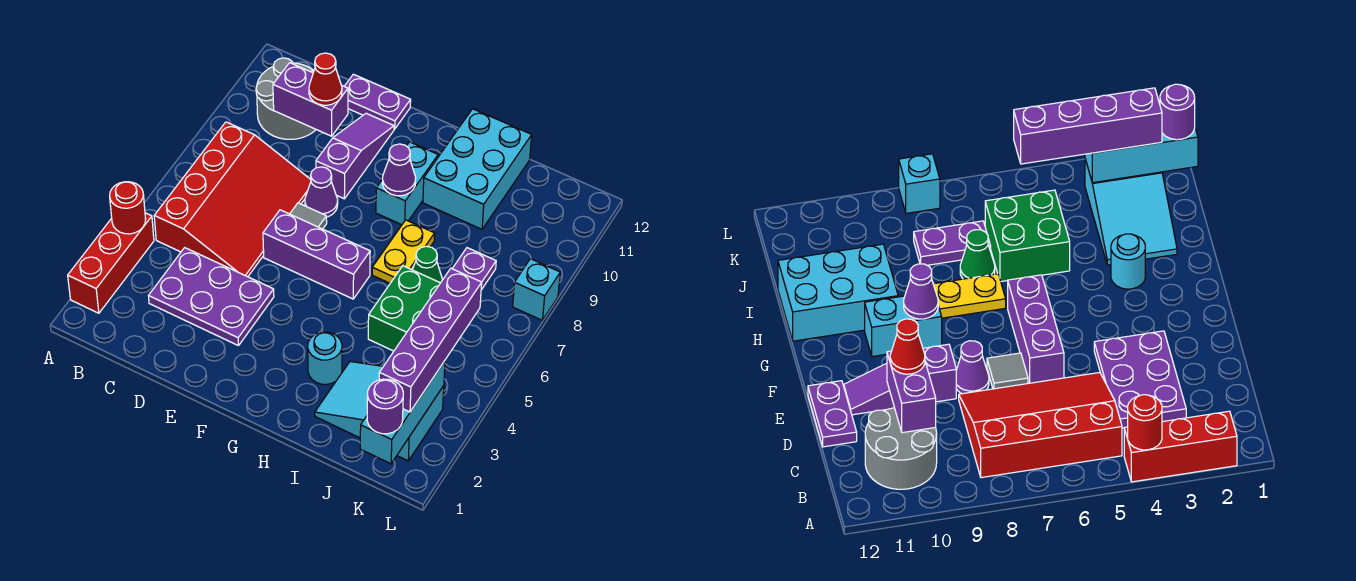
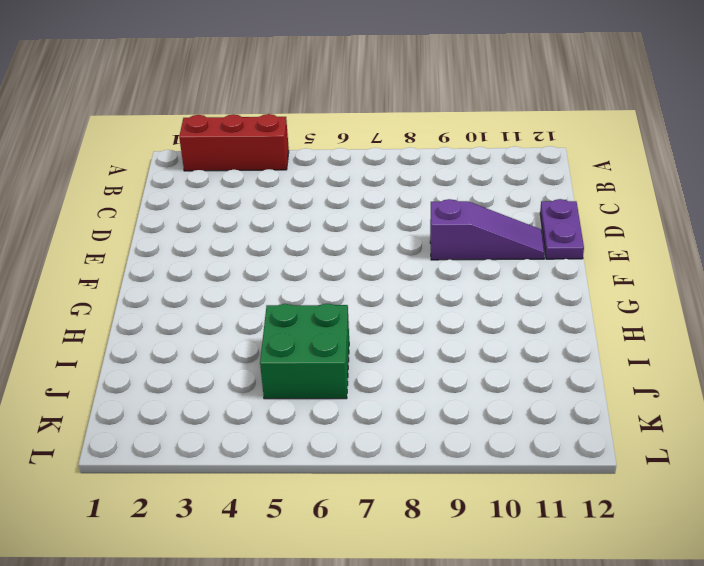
none -> red 3x4 slope [154,122,311,277]
none -> grey 2x2 round brick [256,58,316,139]
none -> purple 2x3 plate [149,248,274,346]

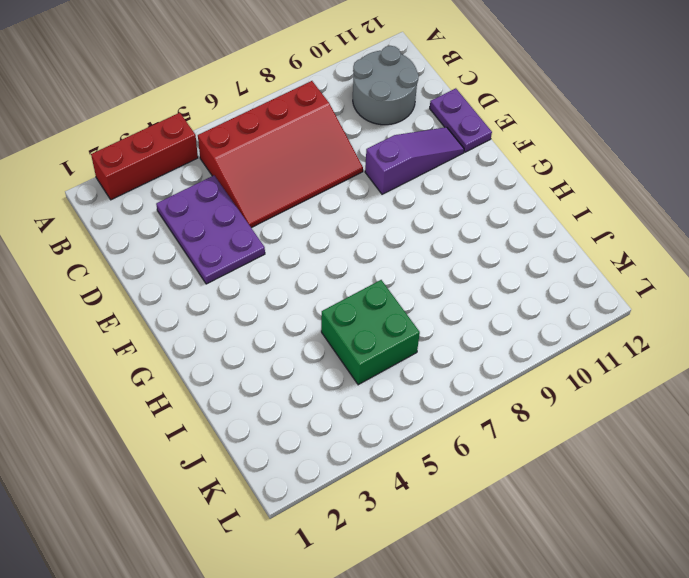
none -> purple 1x3 brick [263,210,370,299]
none -> grey 1x1 tile [290,203,327,229]
none -> purple 1x1 cone [305,167,338,217]

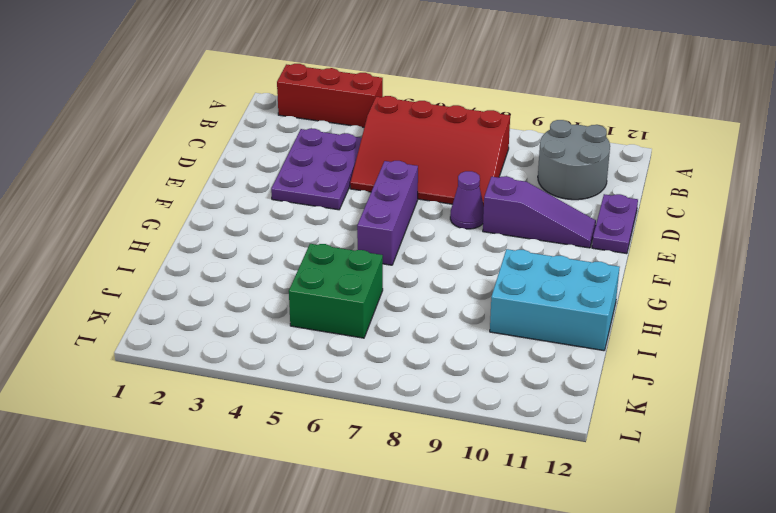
none -> grey 1x1 tile [290,203,327,229]
none -> cyan 1x2 brick [376,142,438,225]
none -> cyan 1x1 round brick [308,332,342,384]

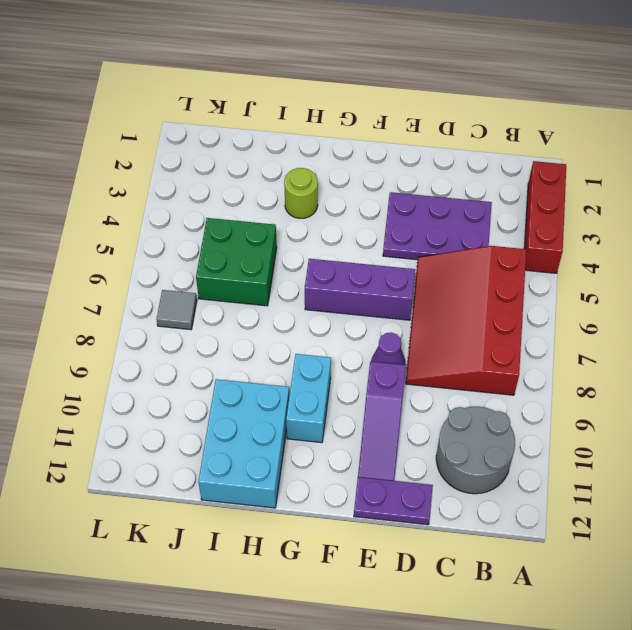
lime 1x1 round brick [284,168,318,218] -> cyan 1x1 round brick [308,332,342,384]
grey 1x1 tile [157,290,197,330] -> grey 1x1 tile moved to [290,203,327,229]
none -> yellow 1x2 plate [372,220,435,283]
none -> cyan 2x3 slope [315,362,444,461]
none -> green 1x1 cone [412,246,442,283]

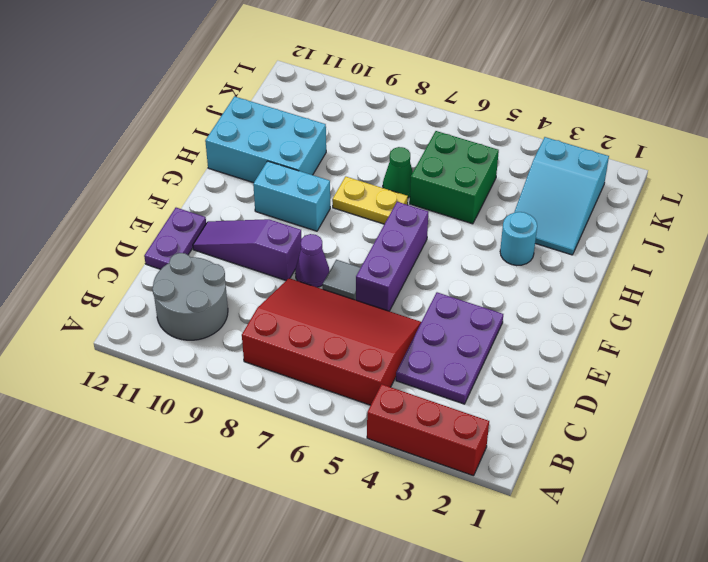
none -> purple 1x2 plate [452,248,496,290]
none -> cyan 1x1 brick [513,259,560,320]
none -> red 1x1 round brick [110,182,146,234]

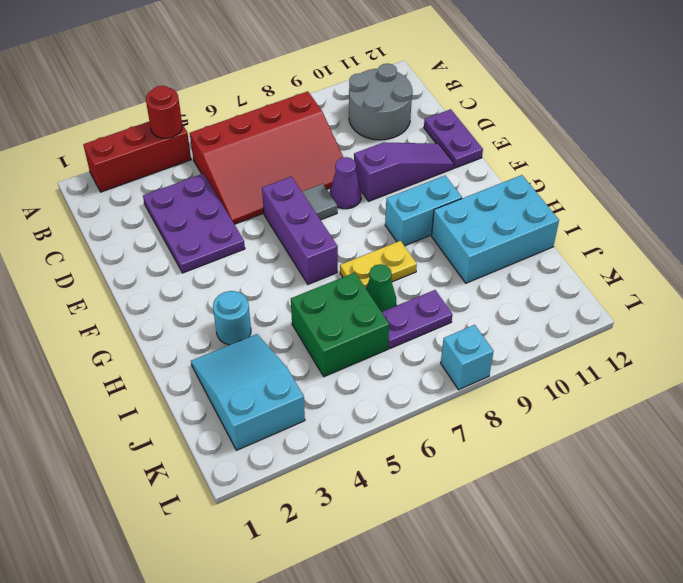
none -> purple 1x2 brick [273,63,348,136]
none -> purple 1x1 cone [382,144,416,196]
none -> cyan 1x3 brick [360,361,445,464]

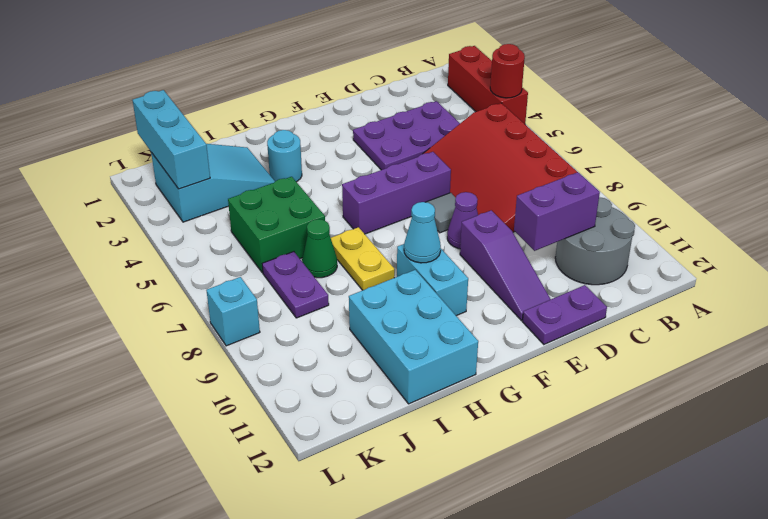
cyan 1x1 cone [404,202,441,263] -> purple 1x1 cone [382,144,416,196]
none -> red 1x1 cone [309,53,342,105]
none -> purple 1x1 round brick [367,379,403,434]
none -> purple 1x4 brick [379,268,482,412]

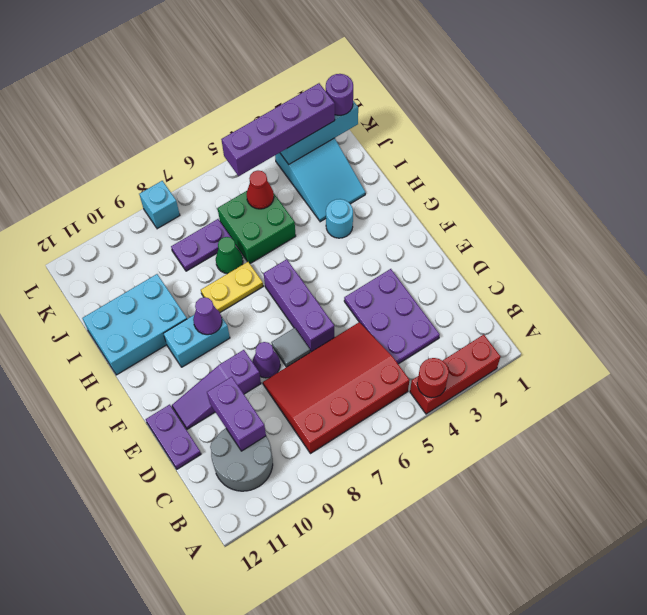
red 1x1 cone [247,171,274,209] -> red 1x1 cone moved to [309,53,342,105]

